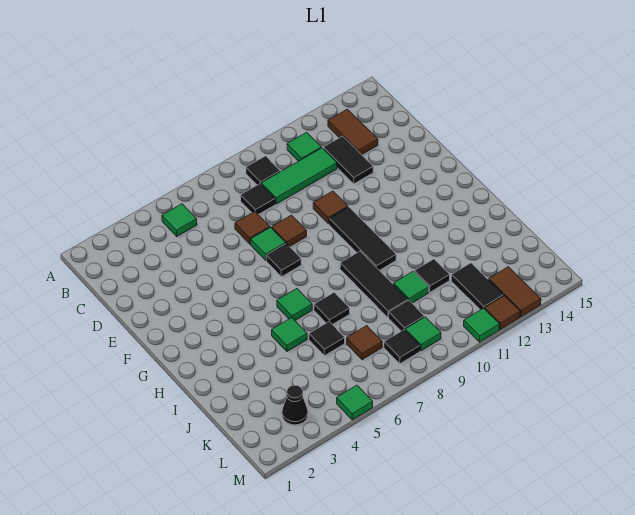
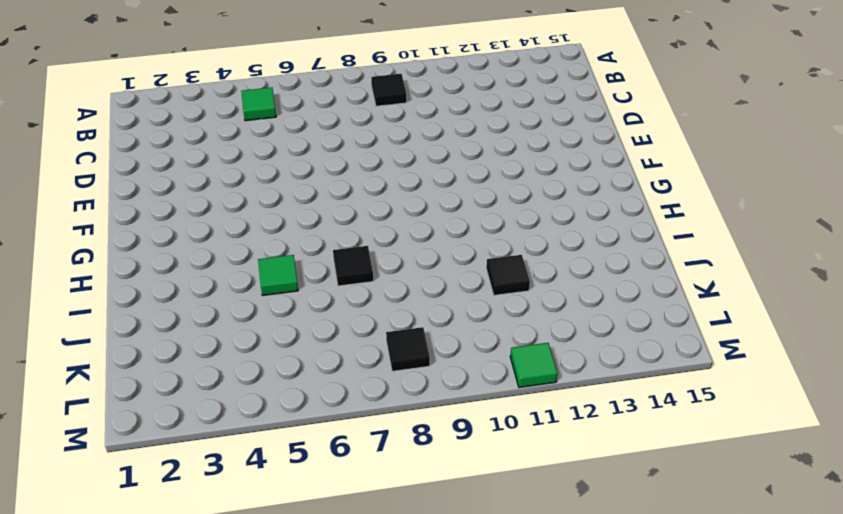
none -> green 1x1 tile [287,133,321,161]
none -> brown 1x2 tile [328,109,378,155]
none -> black 1x1 tile [240,184,275,215]
none -> green 1x3 tile [261,148,337,204]

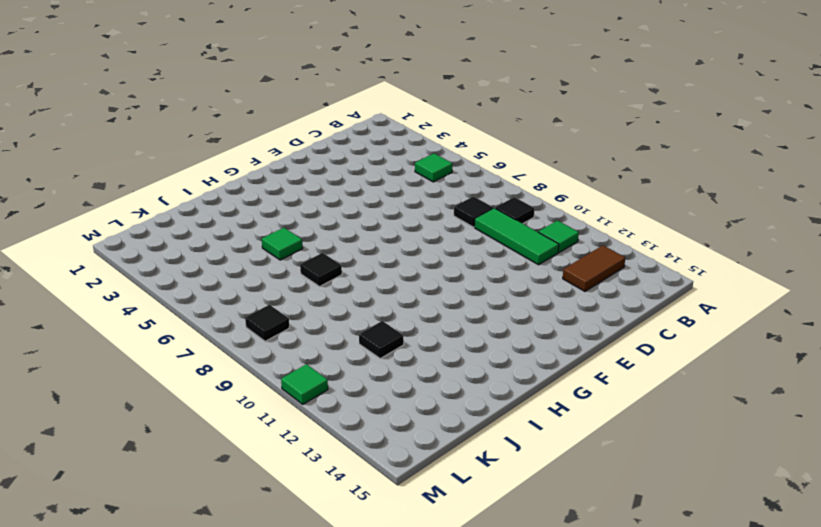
none -> black 1x2 tile [323,136,373,184]
none -> brown 1x1 tile [235,212,270,244]
none -> green 1x1 tile [251,227,286,260]
none -> brown 1x1 tile [272,215,307,246]

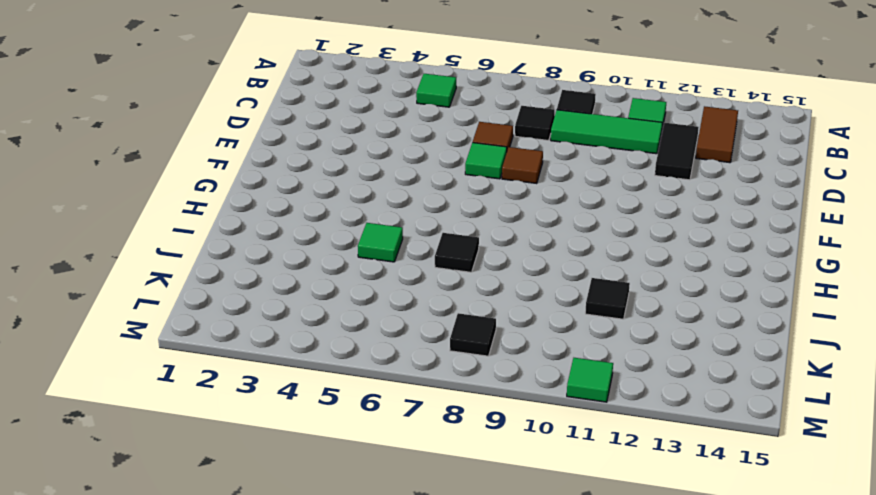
none -> brown 1x1 tile [313,191,348,224]
none -> black 1x1 tile [266,243,301,277]
none -> black 1x3 tile [329,207,396,270]
none -> green 1x1 tile [277,289,312,320]

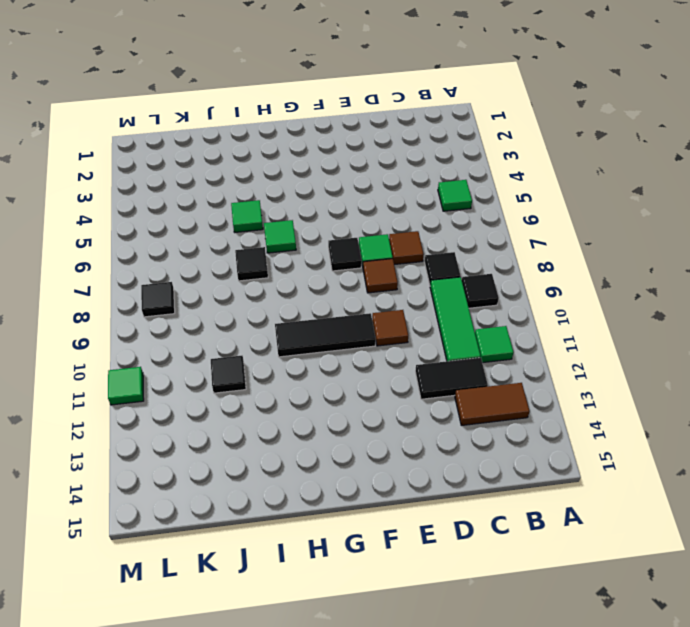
none -> black 1x3 tile [340,251,408,317]
none -> black 1x1 tile [309,322,345,356]
none -> green 1x1 tile [393,271,429,303]
none -> brown 1x1 tile [347,326,382,360]

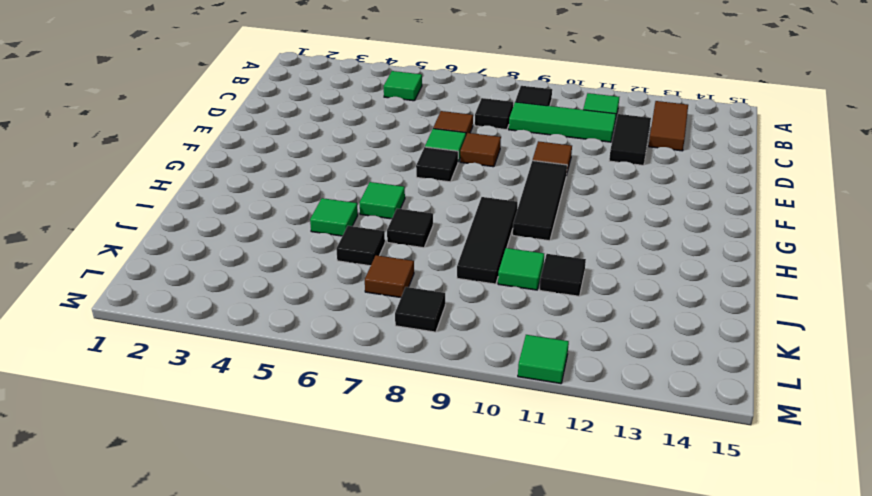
none -> black 1x1 tile [389,300,425,331]
none -> black 1x2 tile [451,263,504,310]
none -> black 1x1 cone [282,385,308,425]
none -> green 1x1 tile [405,317,441,351]

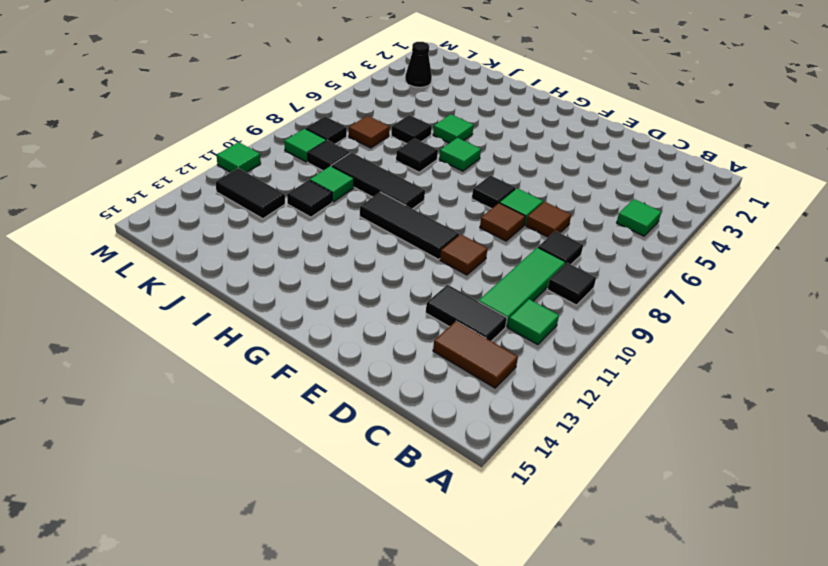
none -> brown 1x2 tile [489,267,541,317]
none -> green 1x1 tile [337,385,373,420]
none -> brown 1x1 tile [485,296,520,329]

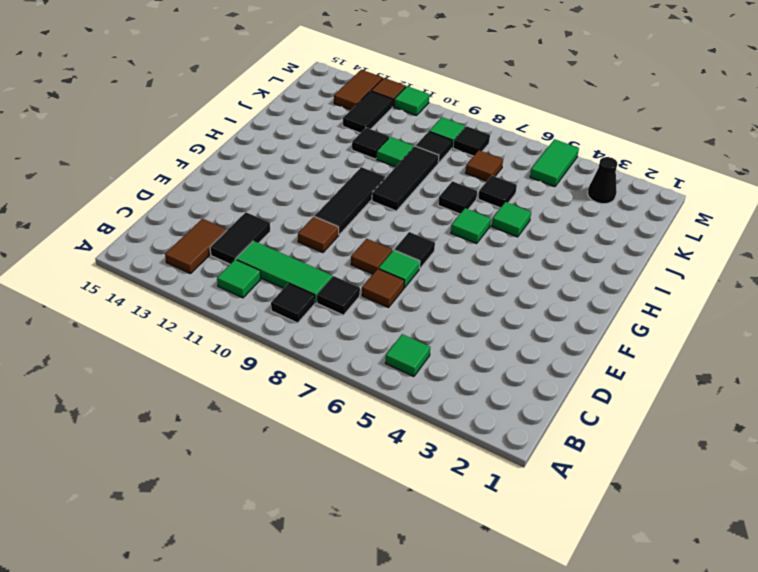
green 1x2 tile [530,139,579,187] -> green 1x1 tile [337,385,373,420]

